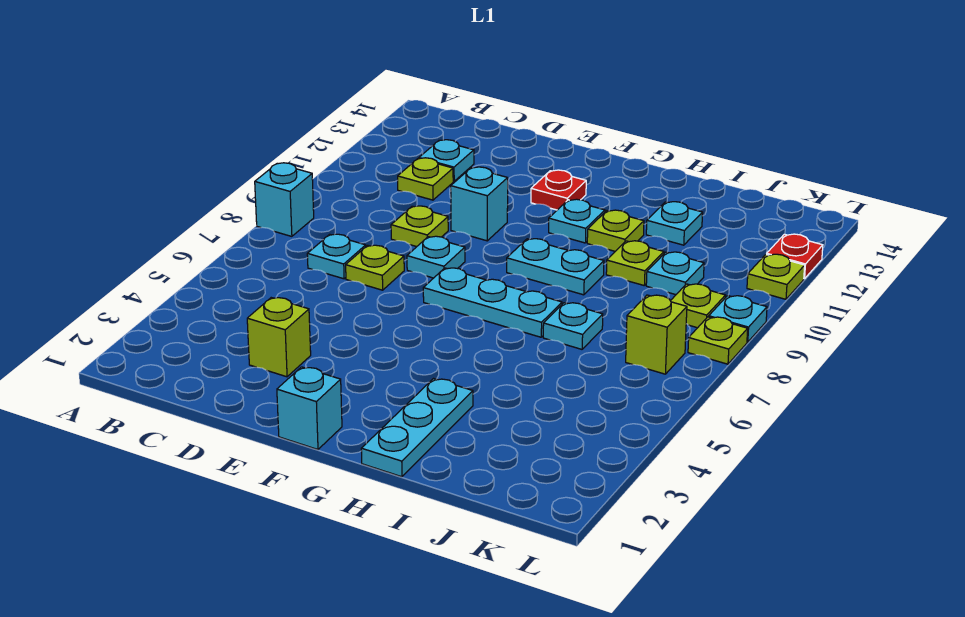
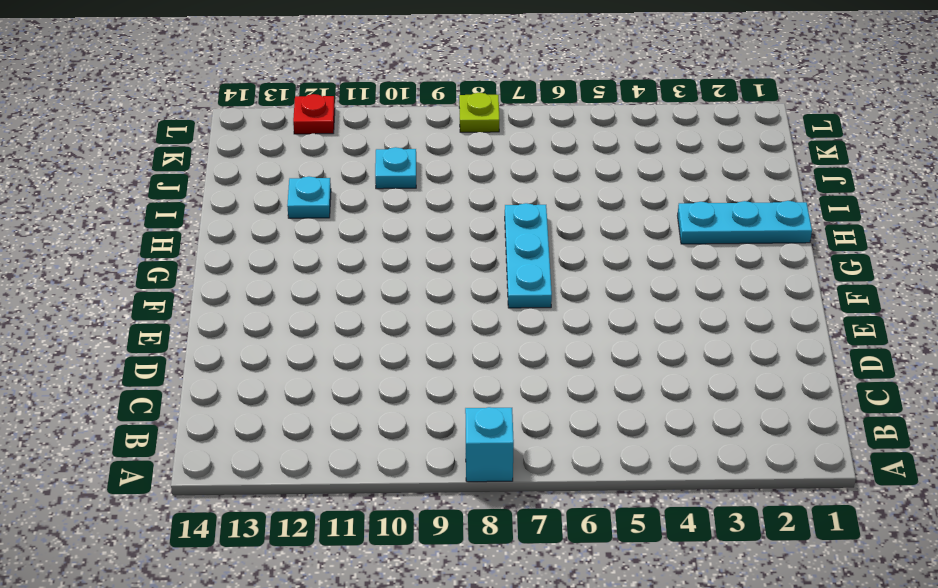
none -> cyan 1x1 plate [307,234,366,279]
none -> lime 1x1 plate [398,158,453,200]
none -> cyan 1x1 plate [419,140,474,181]

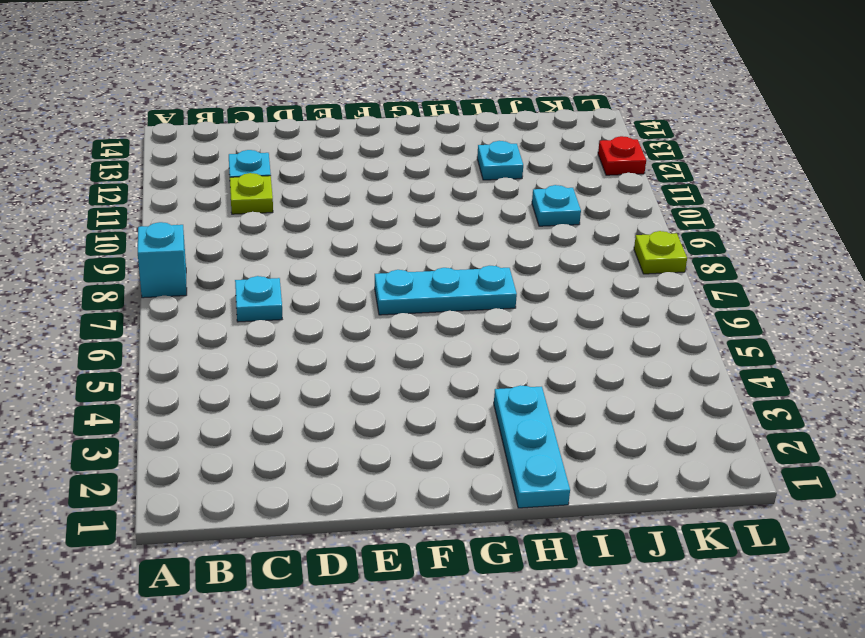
none -> lime 1x1 brick [247,298,311,377]
none -> lime 1x1 plate [346,245,404,290]
none -> lime 1x1 plate [391,206,448,247]

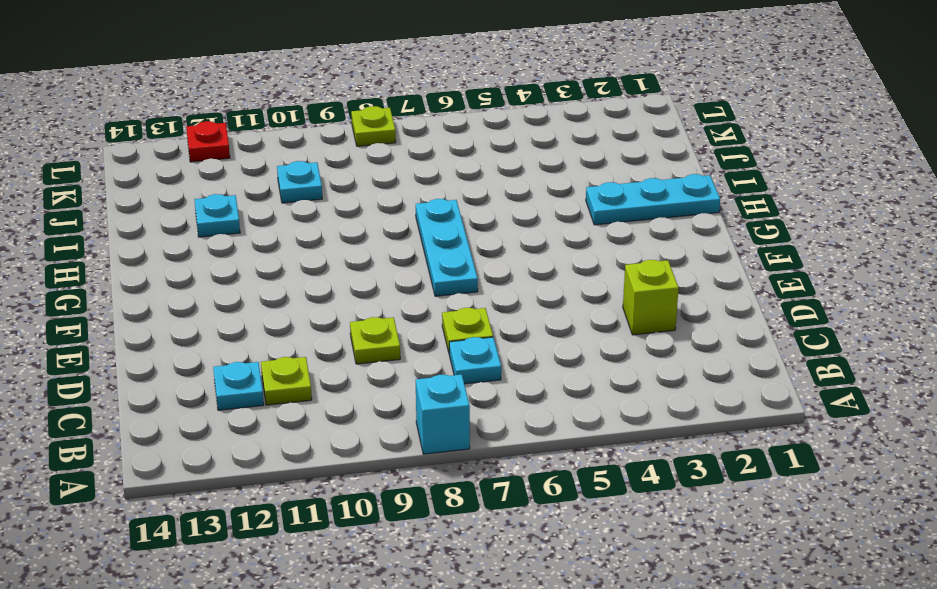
none -> cyan 1x1 plate [407,236,465,278]
none -> cyan 1x1 brick [451,167,508,241]
none -> cyan 1x1 brick [277,367,342,449]

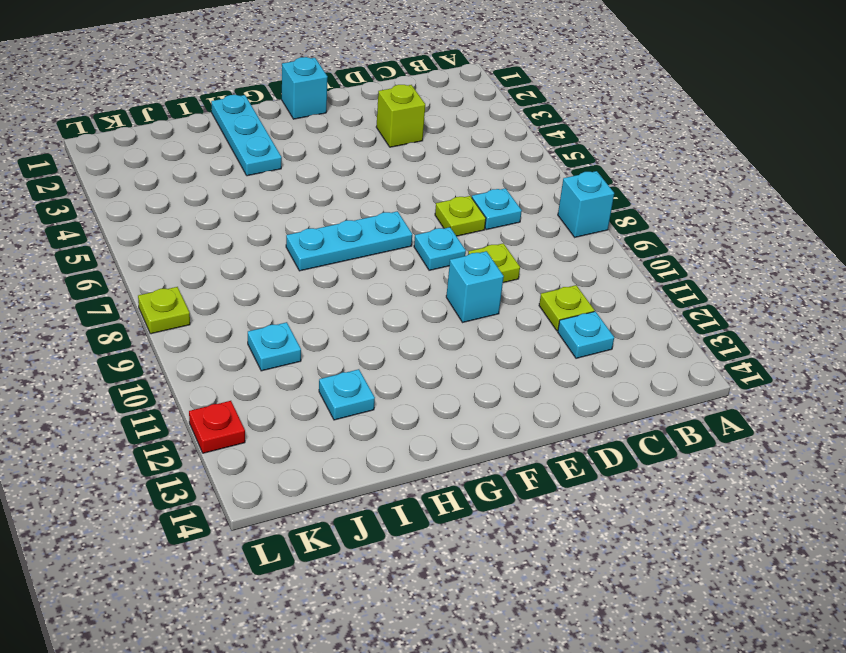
none -> red 1x1 plate [531,170,586,210]
none -> cyan 1x2 plate [507,239,604,295]
none -> cyan 1x1 plate [549,199,605,243]

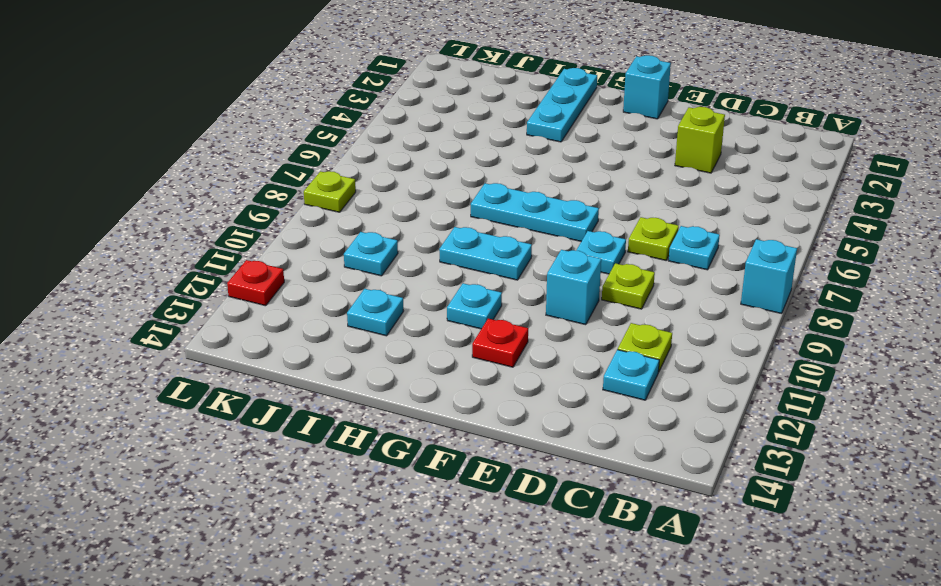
none -> lime 1x1 plate [587,210,644,251]
none -> cyan 1x1 plate [543,303,603,349]
none -> lime 1x1 plate [606,241,664,285]

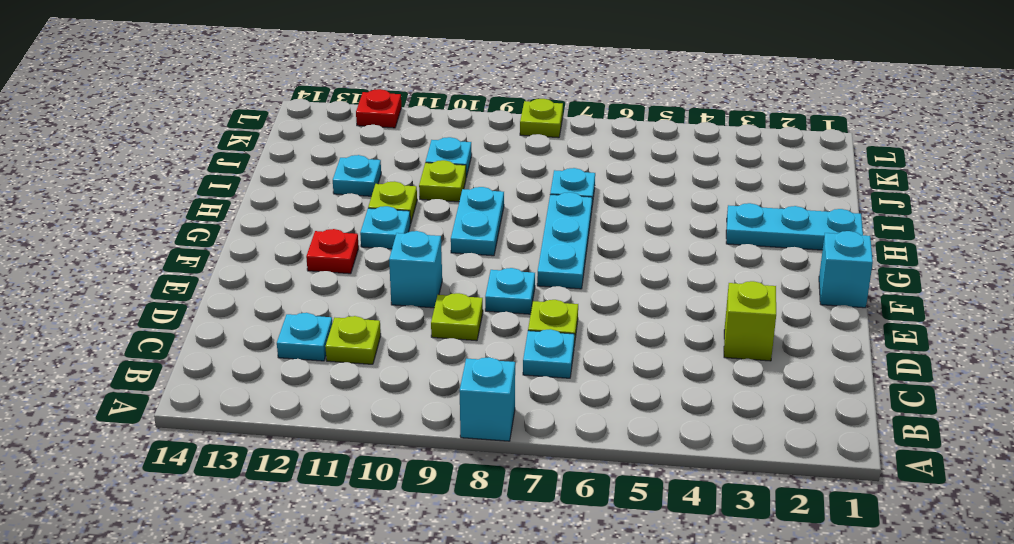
none -> lime 1x1 brick [626,295,687,374]
none -> lime 1x1 plate [671,284,726,328]
none -> cyan 1x1 plate [709,296,767,342]

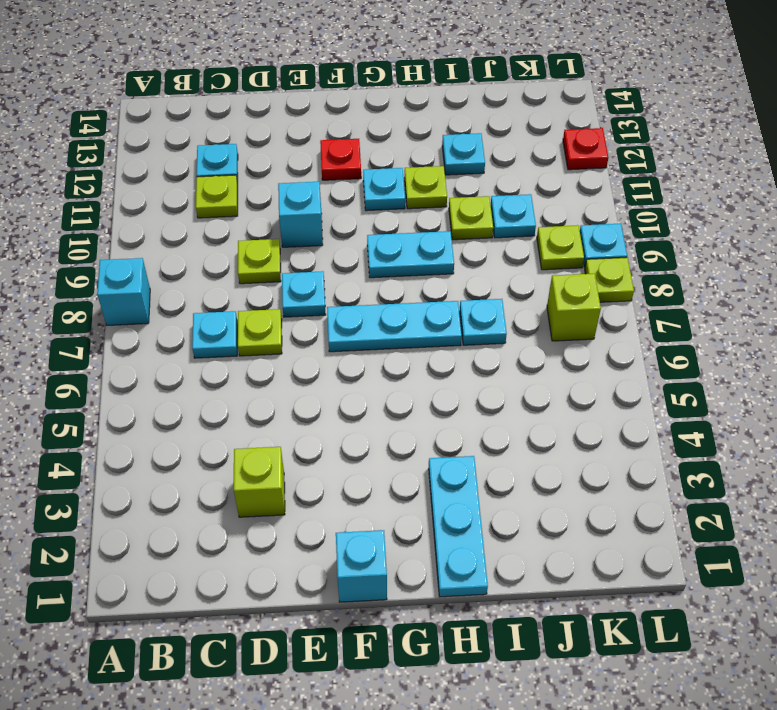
none -> lime 1x1 plate [747,254,805,299]

